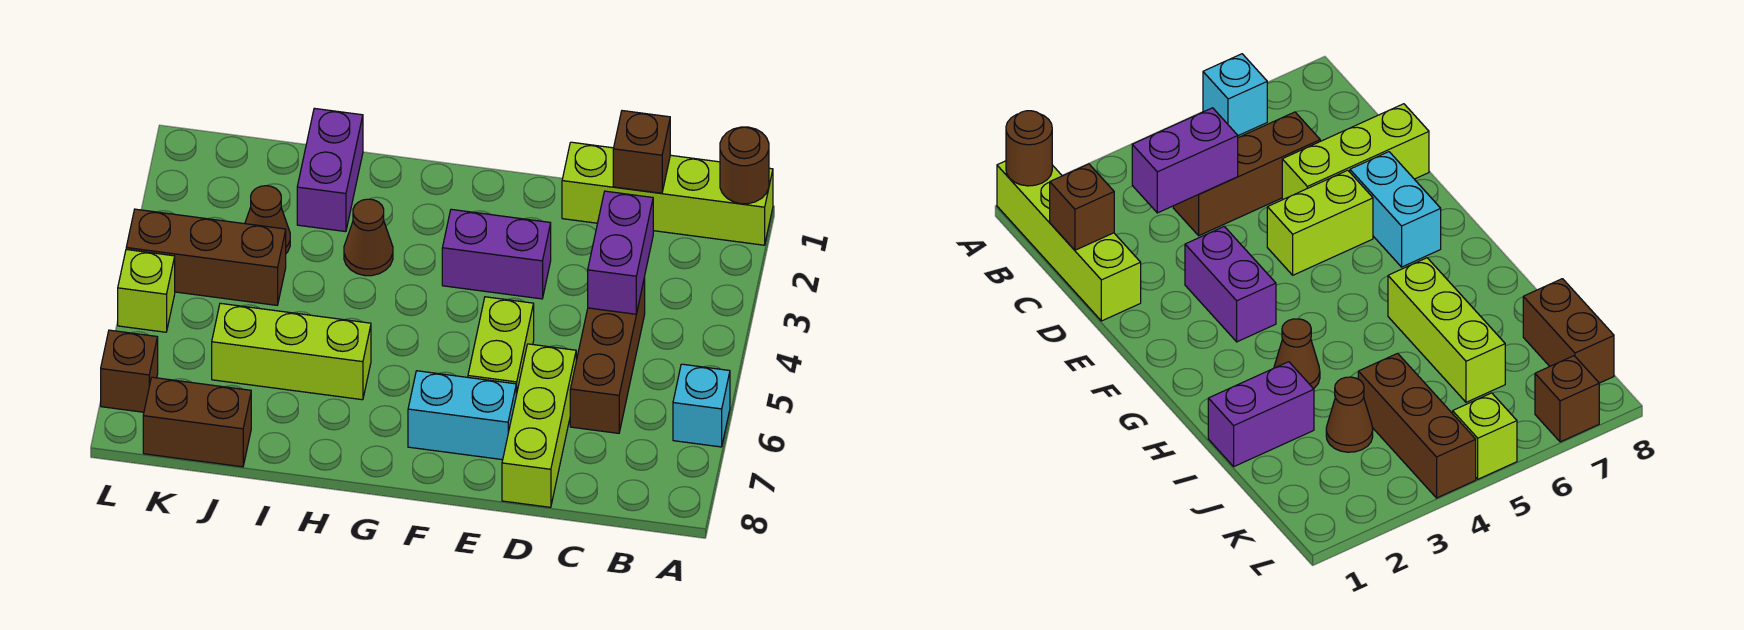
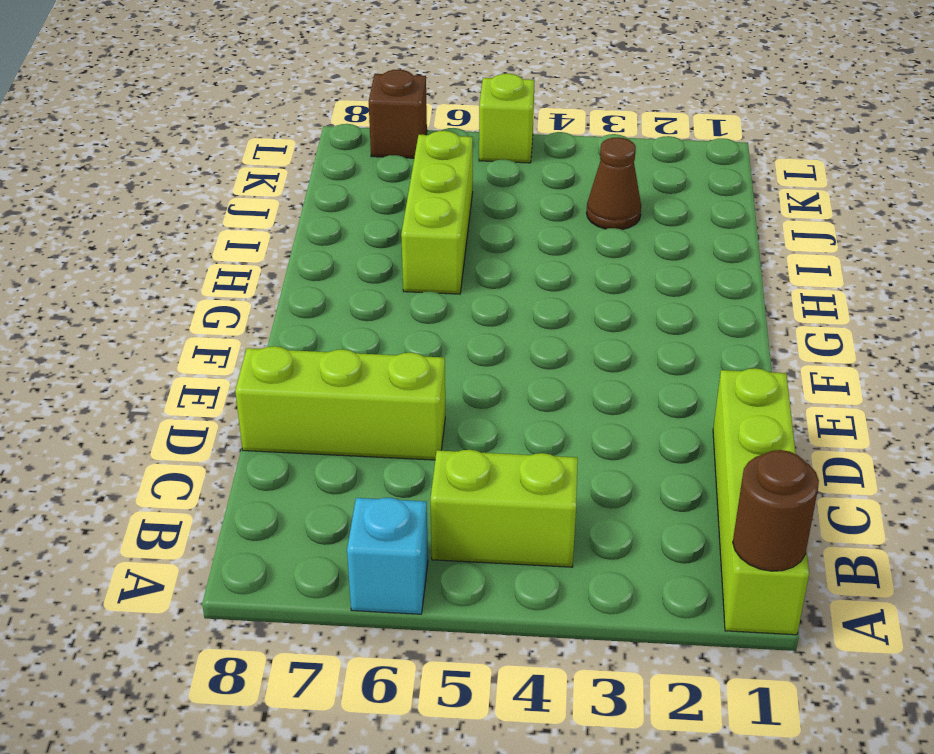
lime 1x2 brick [430,450,578,567] -> lime 1x2 brick moved to [468,297,534,395]
none -> brown 1x3 brick [570,277,645,433]
none -> purple 1x2 brick [442,209,551,299]
none -> cyan 1x2 brick [408,371,516,460]

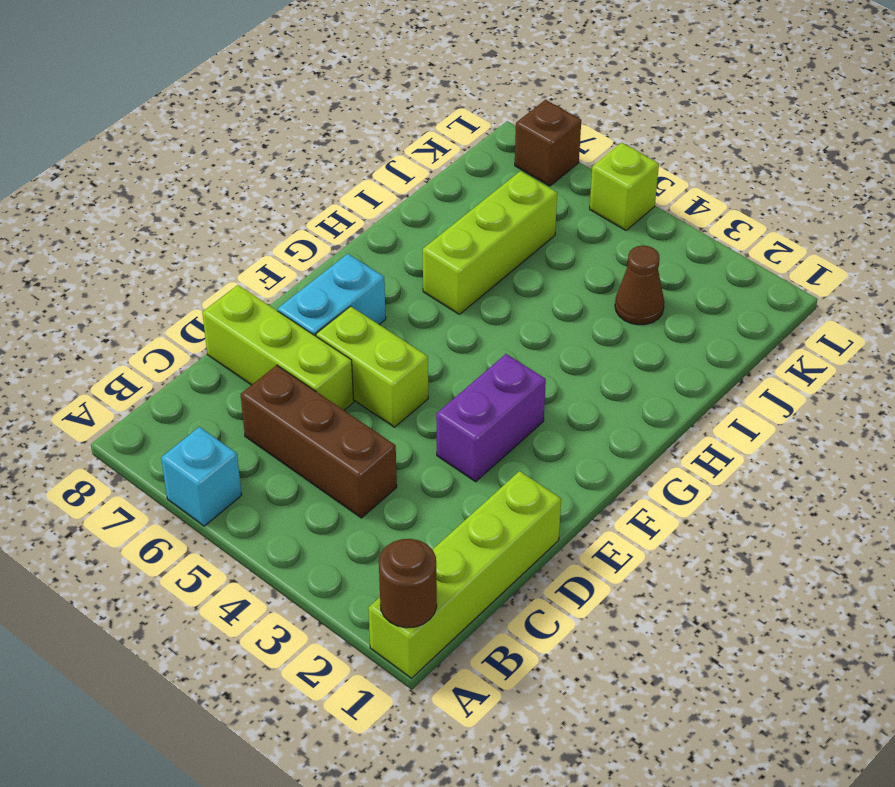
none -> brown 1x1 cone [344,199,393,276]
none -> purple 1x2 brick [297,108,363,232]
none -> brown 1x3 brick [126,209,286,305]

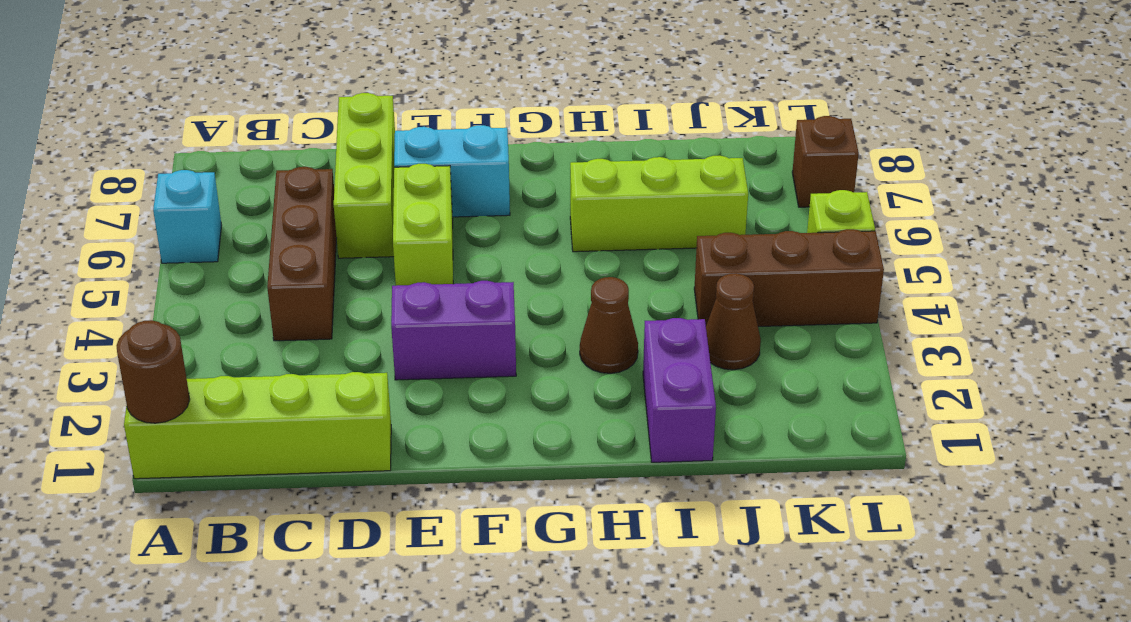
none -> brown 1x2 brick [143,377,251,467]
none -> brown 1x1 brick [613,111,670,193]
none -> purple 1x2 brick [588,191,653,314]

